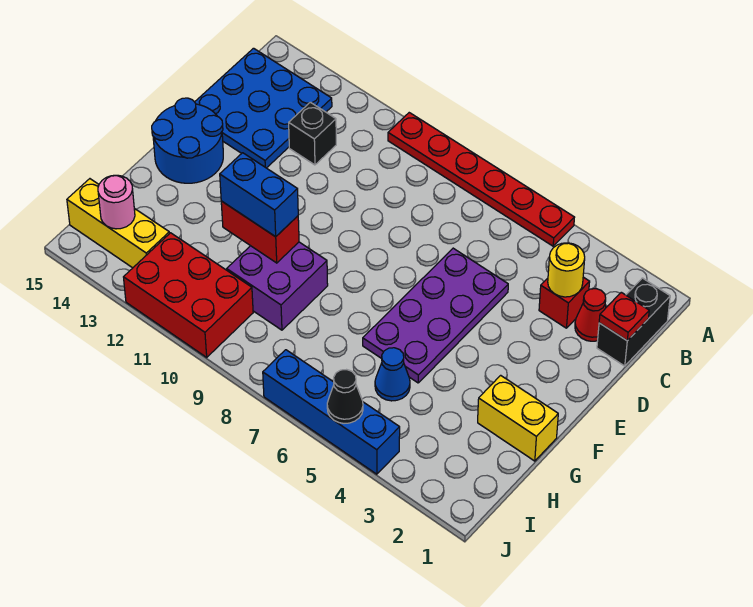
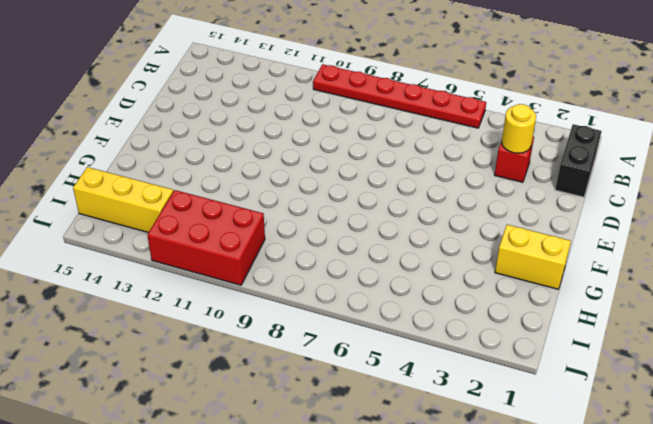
none -> blue 3x3 plate [195,48,332,168]
none -> red 1x1 cone [575,289,606,341]
none -> black 1x1 brick [289,102,336,165]

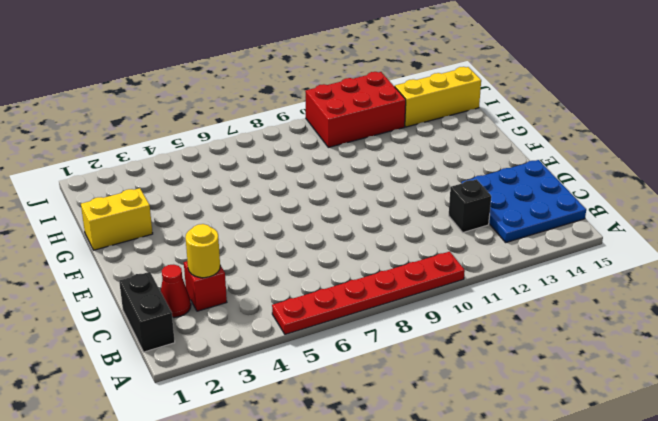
none -> purple 2x4 plate [363,248,508,383]
none -> blue 2x2 round brick [152,98,223,183]
none -> purple 2x2 brick [227,242,328,330]

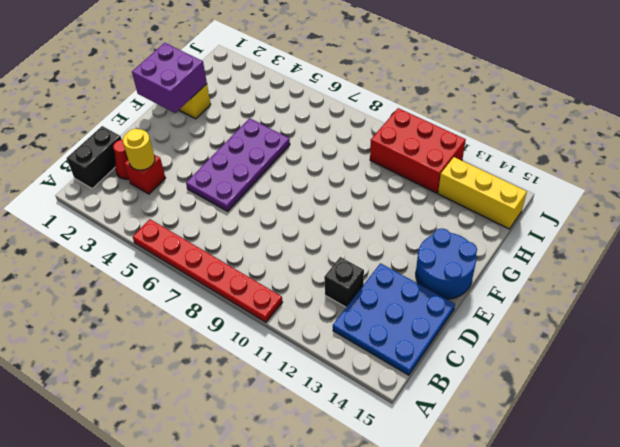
purple 2x2 brick [132,43,207,113] -> purple 2x2 brick moved to [227,242,328,330]
none -> blue 1x1 cone [375,348,410,401]
none -> blue 1x4 brick [263,350,400,474]
none -> red 1x1 plate [599,292,649,341]

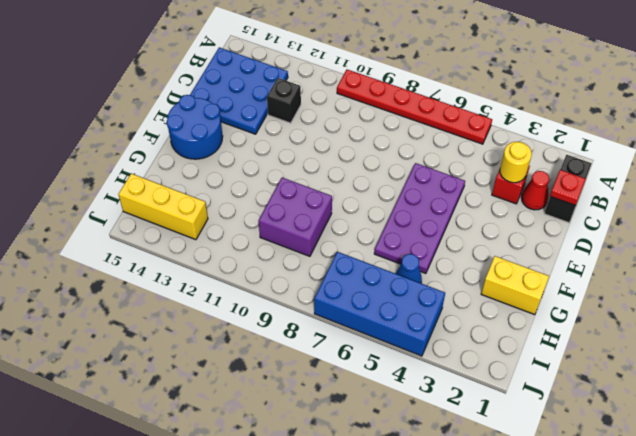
blue 2x4 brick [314,252,445,356] -> blue 1x4 brick [263,350,400,474]
none -> red 2x3 brick [124,233,253,357]
none -> red 1x2 brick [221,201,299,263]
none -> pink 1x1 round brick [98,175,135,229]

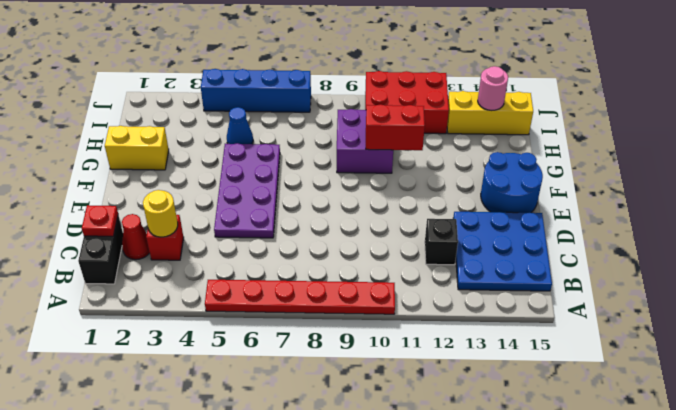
none -> black 1x1 cone [327,370,363,423]
none -> blue 1x2 brick [220,153,298,237]

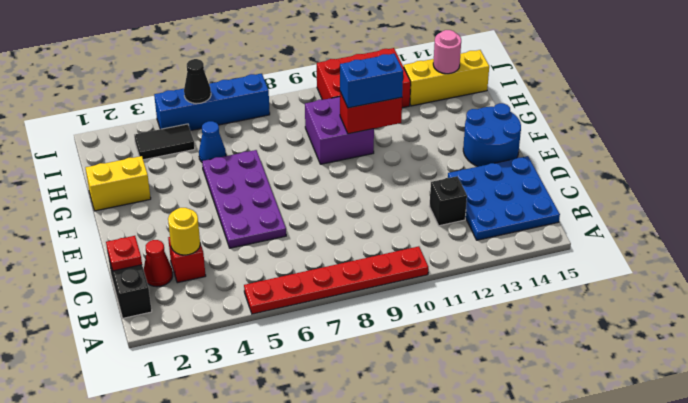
black 1x2 tile [134,124,195,160] -> none

